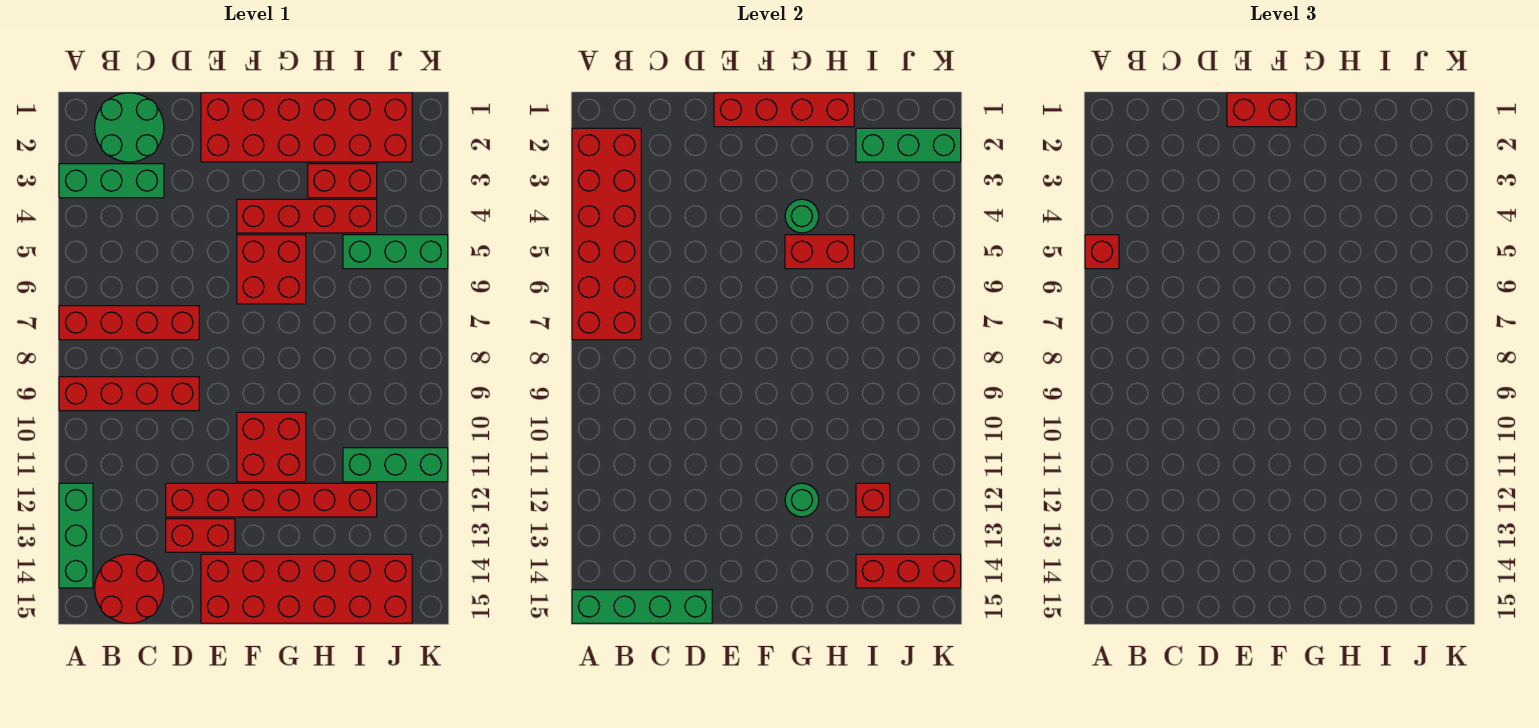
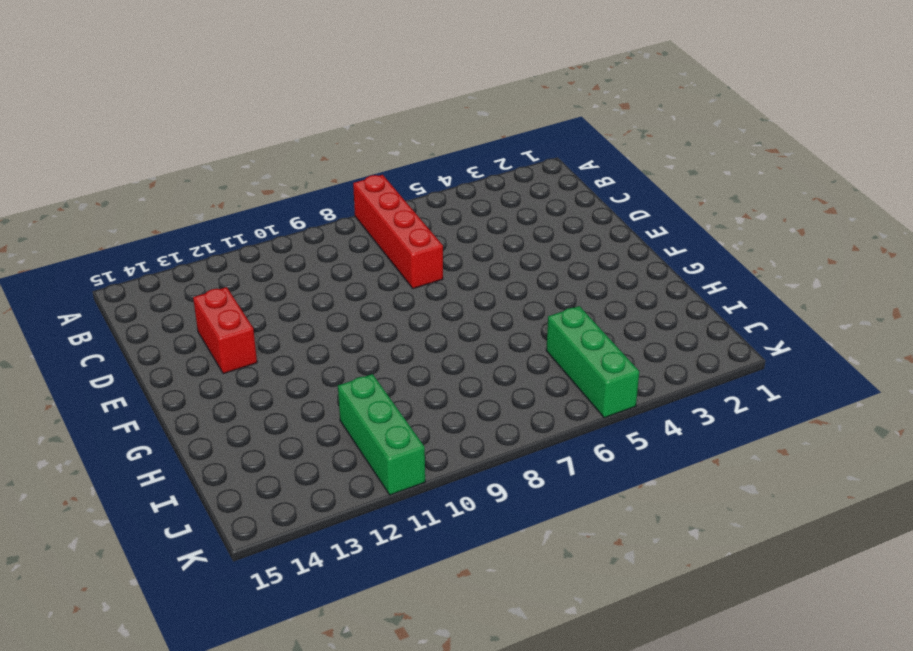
none -> green 1x3 brick [59,164,164,198]
none -> red 1x4 brick [59,377,199,411]
none -> green 1x3 brick [59,483,93,588]

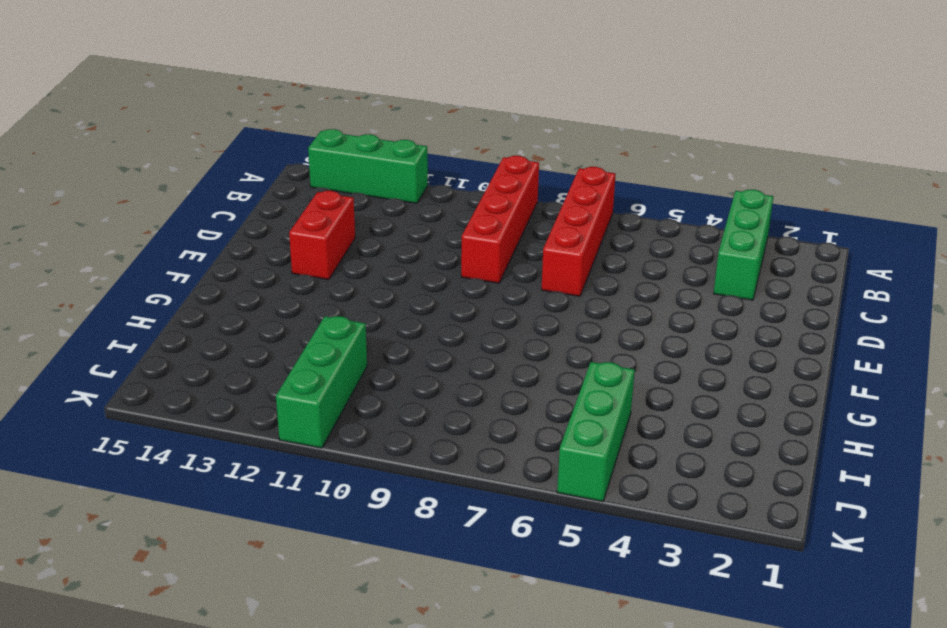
none -> green 2x2 round brick [95,93,164,162]
none -> red 2x2 round brick [95,554,164,623]
none -> red 1x6 brick [166,483,377,517]

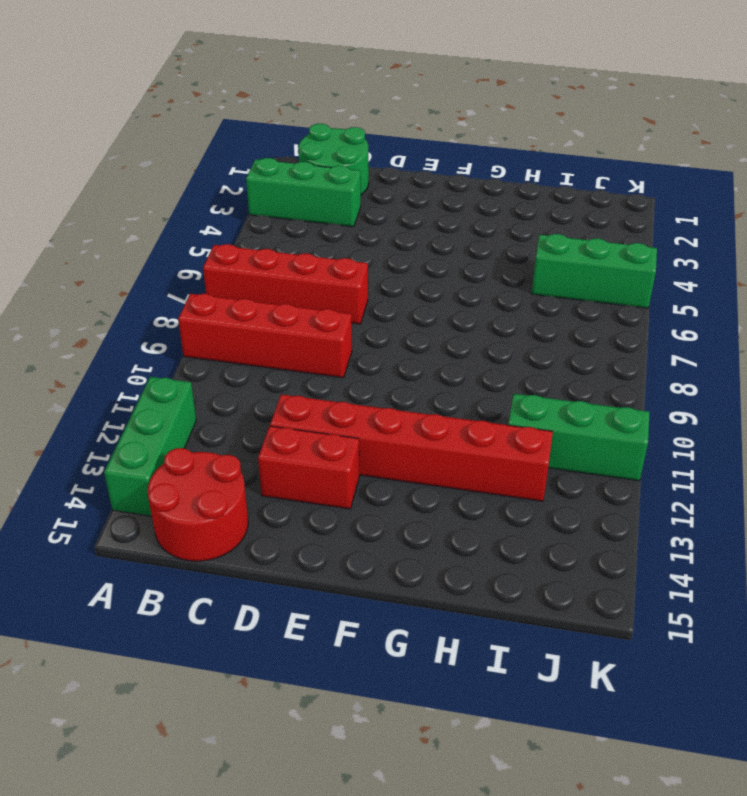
none -> red 2x6 brick [201,93,412,162]
none -> red 2x6 brick [201,554,412,623]
none -> red 1x4 brick [237,199,377,233]

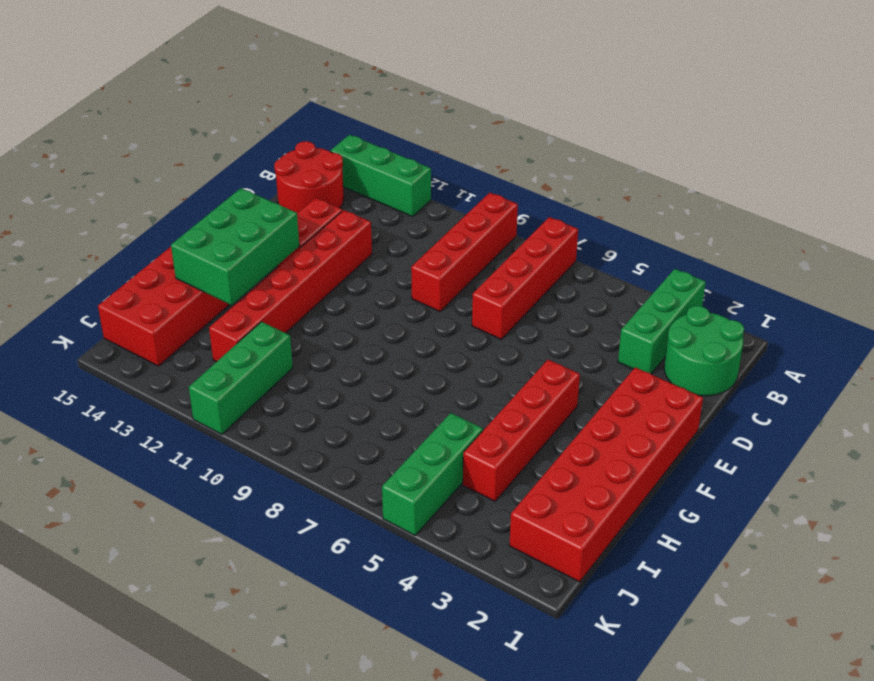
green 2x3 brick [171,188,299,305] -> none
none -> red 2x2 brick [237,235,306,304]
none -> red 2x2 brick [237,412,306,482]
none -> red 1x2 brick [308,164,377,198]

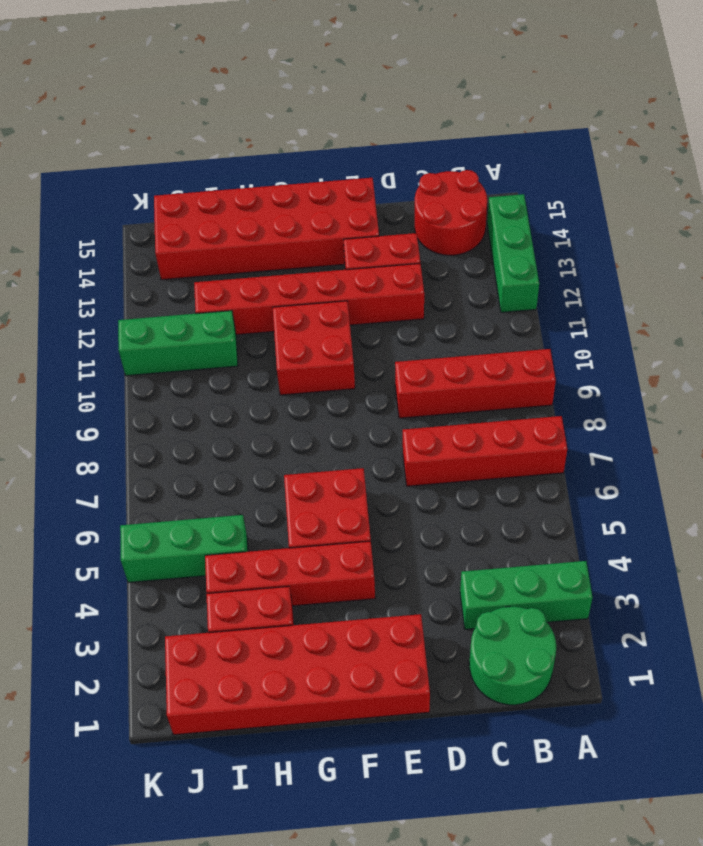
none -> red 2x6 brick [572,128,641,340]
none -> green 1x4 brick [572,590,712,623]
none -> red 1x4 brick [714,93,854,127]

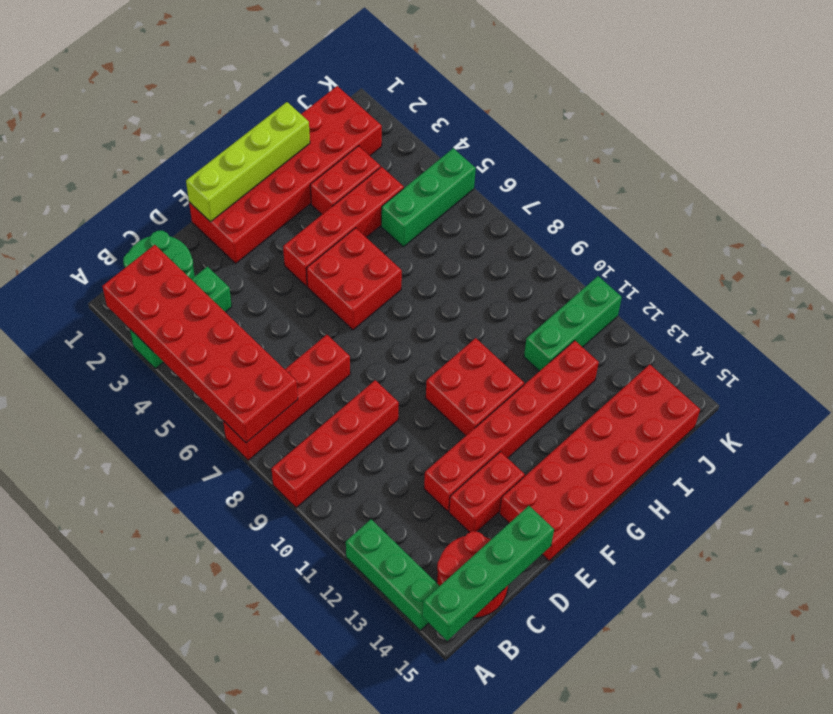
lime 1x4 brick [186,102,310,222] -> red 1x4 brick [714,93,854,127]
none -> green 1x1 round brick [785,199,819,233]
none -> red 1x2 brick [785,235,854,269]
none -> green 1x1 round brick [785,483,819,517]

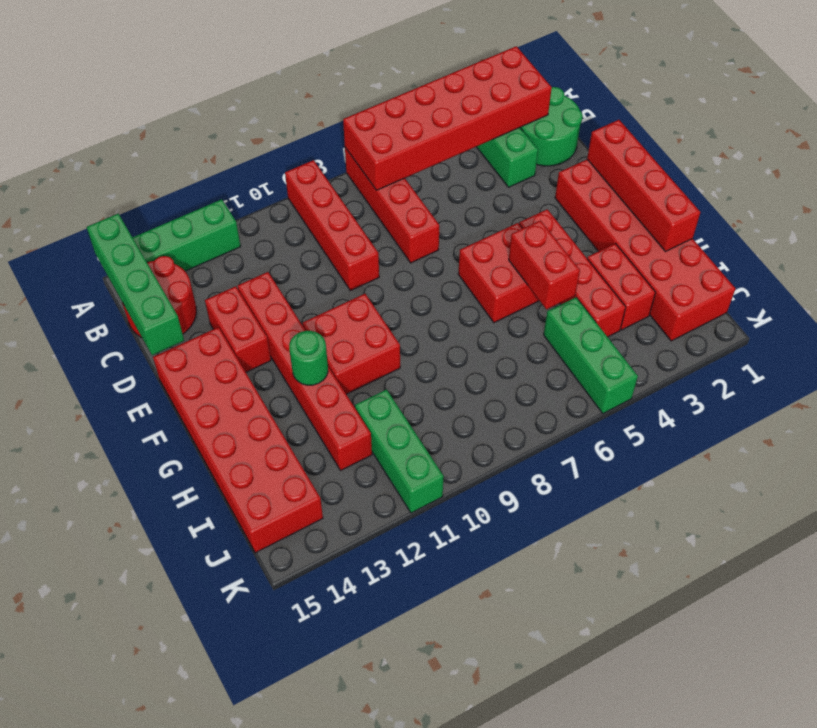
none -> green 1x1 round brick [785,199,819,233]
none -> green 1x3 brick [856,128,961,162]
none -> red 1x1 brick [856,483,890,517]

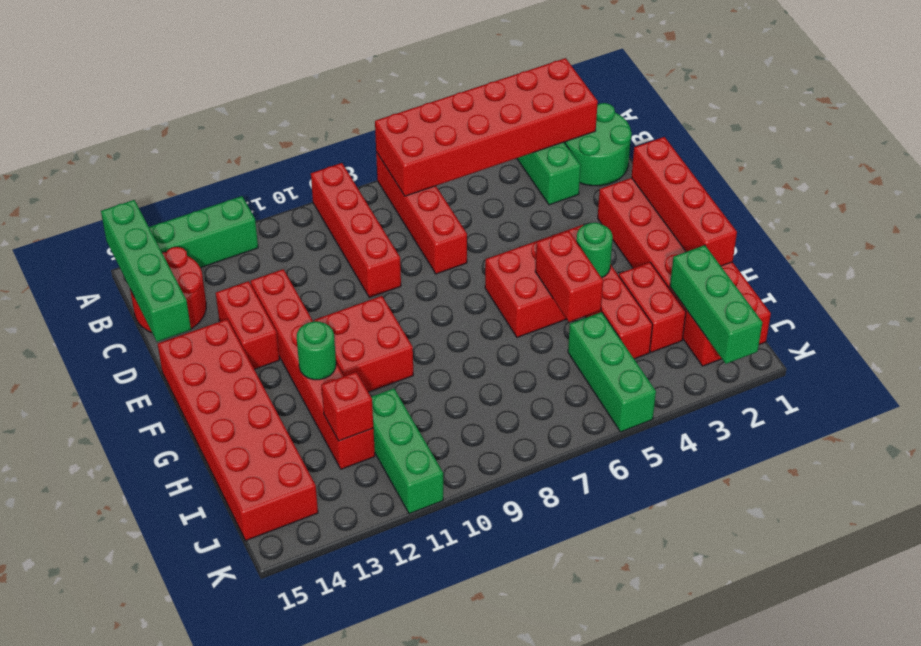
none -> red 1x3 brick [856,554,961,588]
none -> red 1x1 brick [1085,235,1119,269]
none -> red 1x2 brick [1227,93,1296,127]

